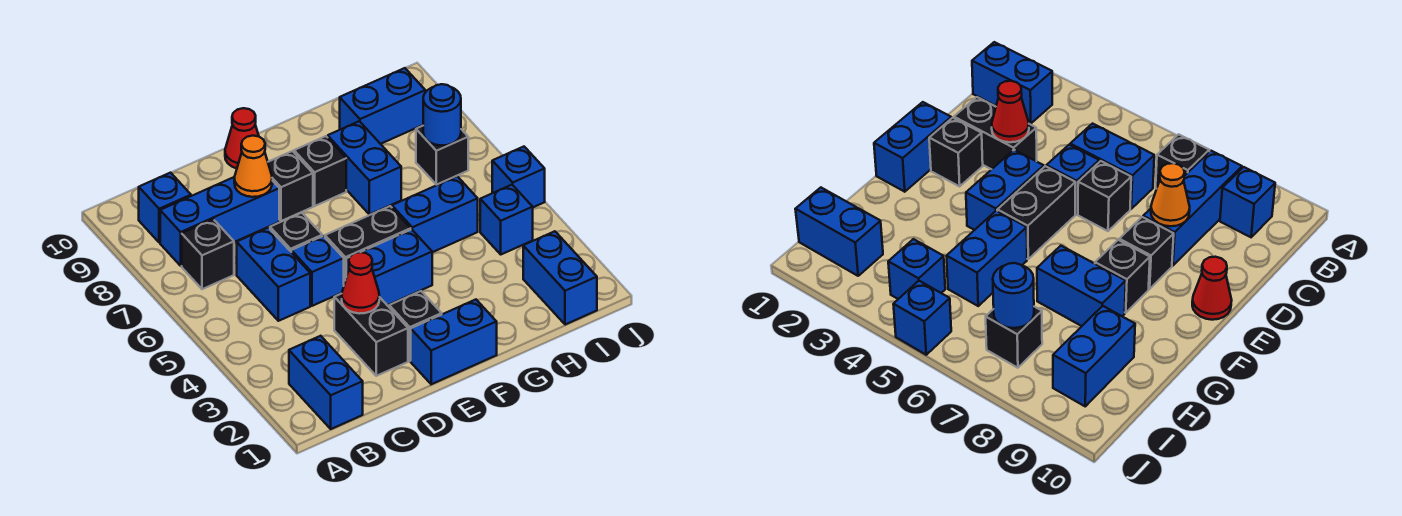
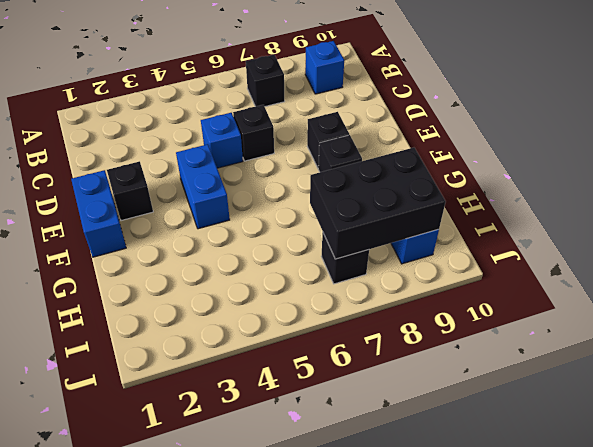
black 2x3 brick [310,148,446,259] -> blue 1x1 round brick [423,84,461,146]
none -> blue 1x2 brick [289,336,363,429]
none -> blue 1x3 brick [160,177,279,266]
none -> blue 1x2 brick [237,228,310,321]

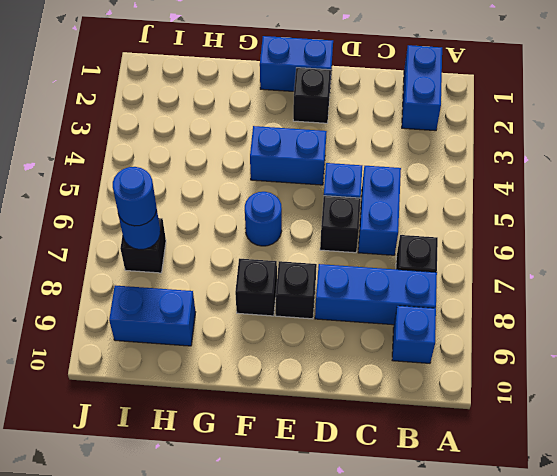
blue 1x1 round brick [245,192,282,246] -> none
blue 1x1 round brick [113,167,156,226] -> none
none -> black 1x2 brick [334,294,408,376]
none -> black 1x2 brick [325,206,411,284]
none -> red 1x1 cone [225,108,259,169]

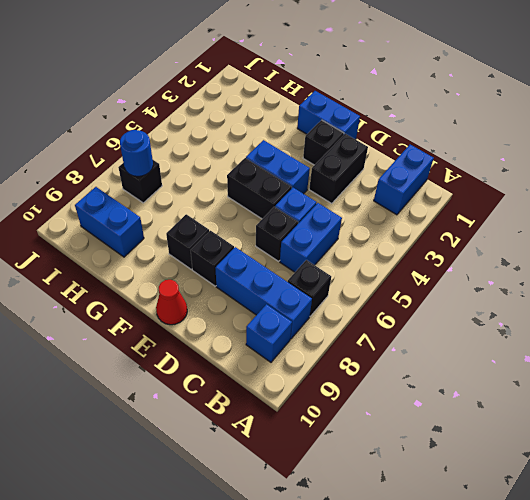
none -> blue 1x2 brick [392,176,478,252]
none -> blue 1x2 brick [328,121,401,215]
none -> blue 1x2 brick [523,231,597,325]

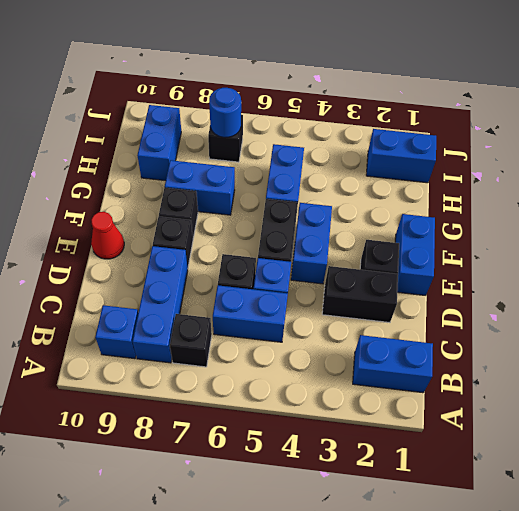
none -> blue 1x1 brick [480,185,533,254]
none -> blue 1x1 brick [492,147,545,207]
none -> red 1x1 cone [342,252,379,314]

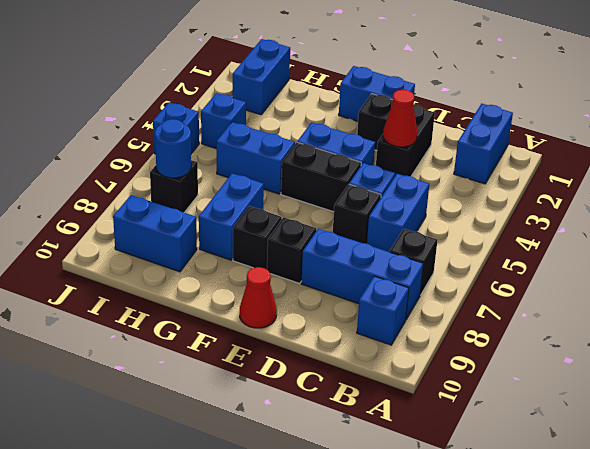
none -> orange 1x1 cone [234,136,272,197]

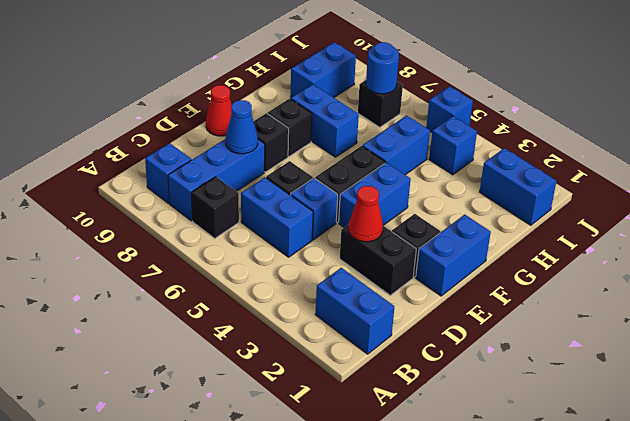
blue 1x1 cone [226,100,258,154] -> orange 1x1 cone [234,136,272,197]

